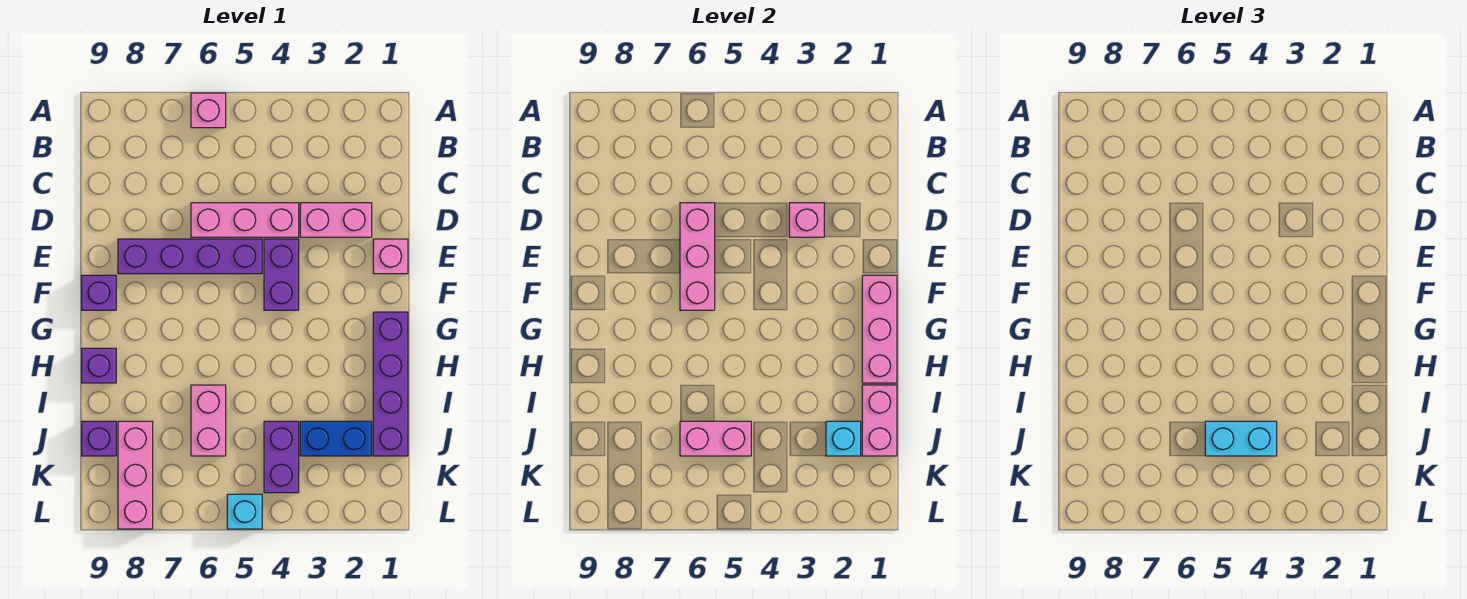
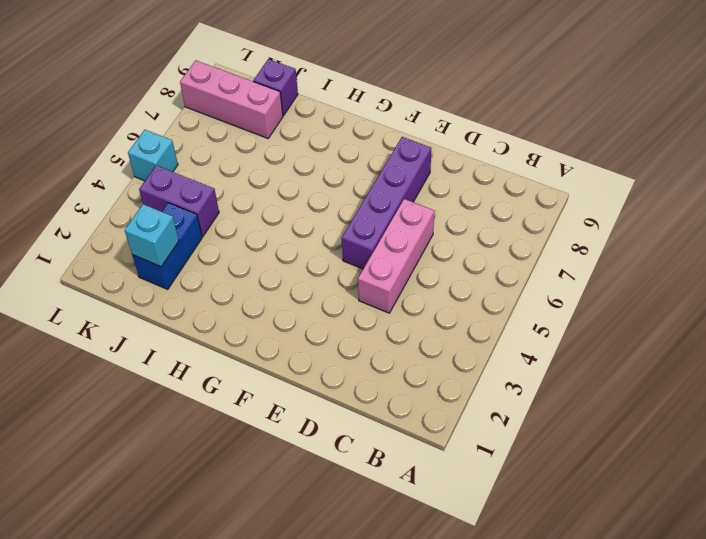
none -> pink 1x1 brick [191,93,226,128]
none -> pink 1x2 brick [300,203,372,237]
none -> pink 1x1 brick [373,239,408,274]

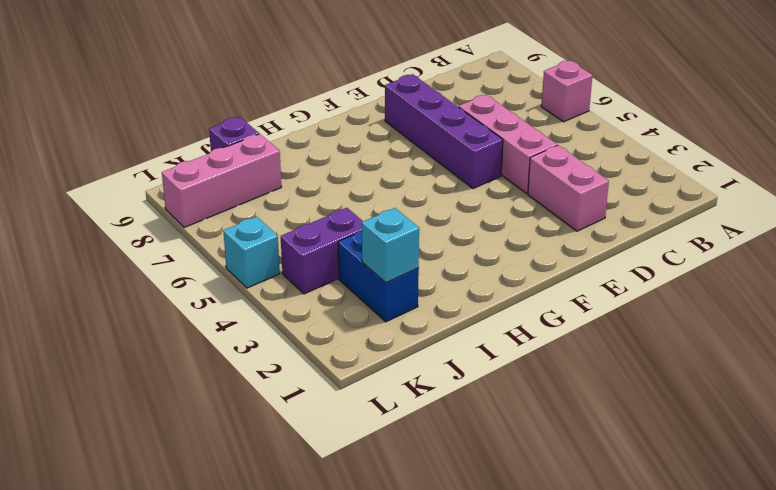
none -> pink 1x1 brick [373,239,408,274]
none -> purple 1x2 brick [264,239,299,310]
none -> purple 1x1 brick [82,275,116,310]

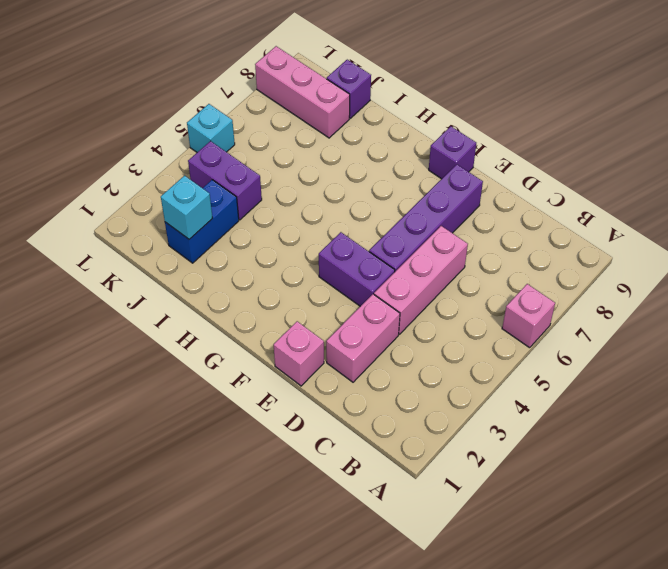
none -> purple 1x4 brick [373,312,408,456]
none -> purple 1x1 brick [82,348,116,383]
none -> pink 1x2 brick [191,385,226,456]

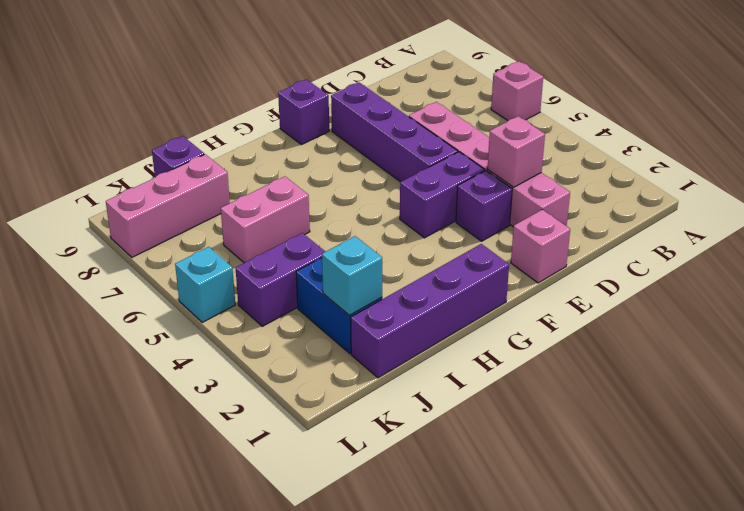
purple 1x1 brick [456,171,512,241] -> purple 1x1 brick moved to [82,348,116,383]
none -> pink 1x3 brick [680,203,715,310]
none -> pink 1x3 brick [862,275,897,383]
none -> pink 1x2 brick [862,385,897,456]

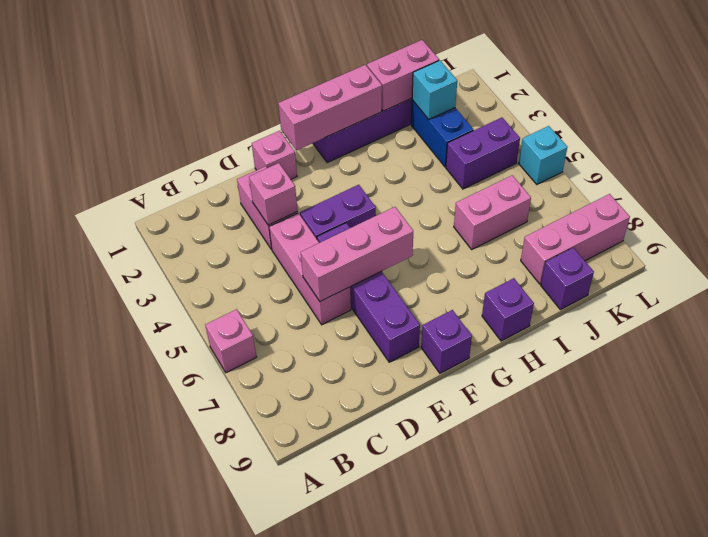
none -> pink 1x2 brick [680,421,751,456]
none -> cyan 1x2 brick [1205,421,1277,456]

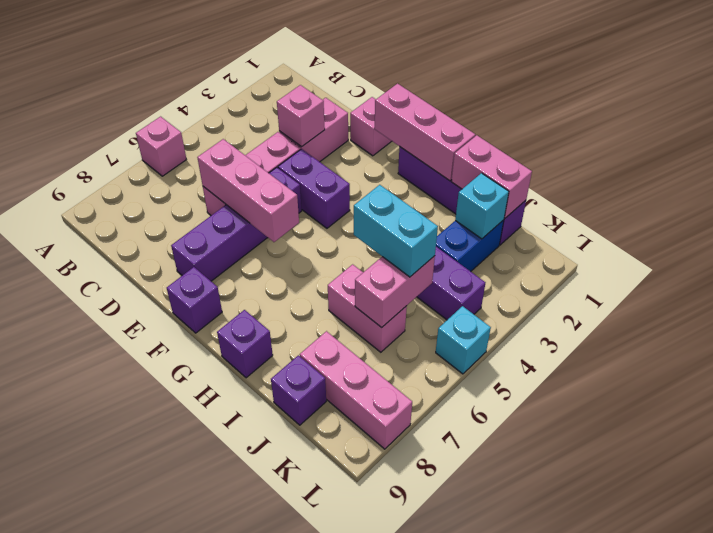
cyan 1x2 brick [354,185,438,277] -> cyan 1x2 brick turned to [1205,421,1277,456]

